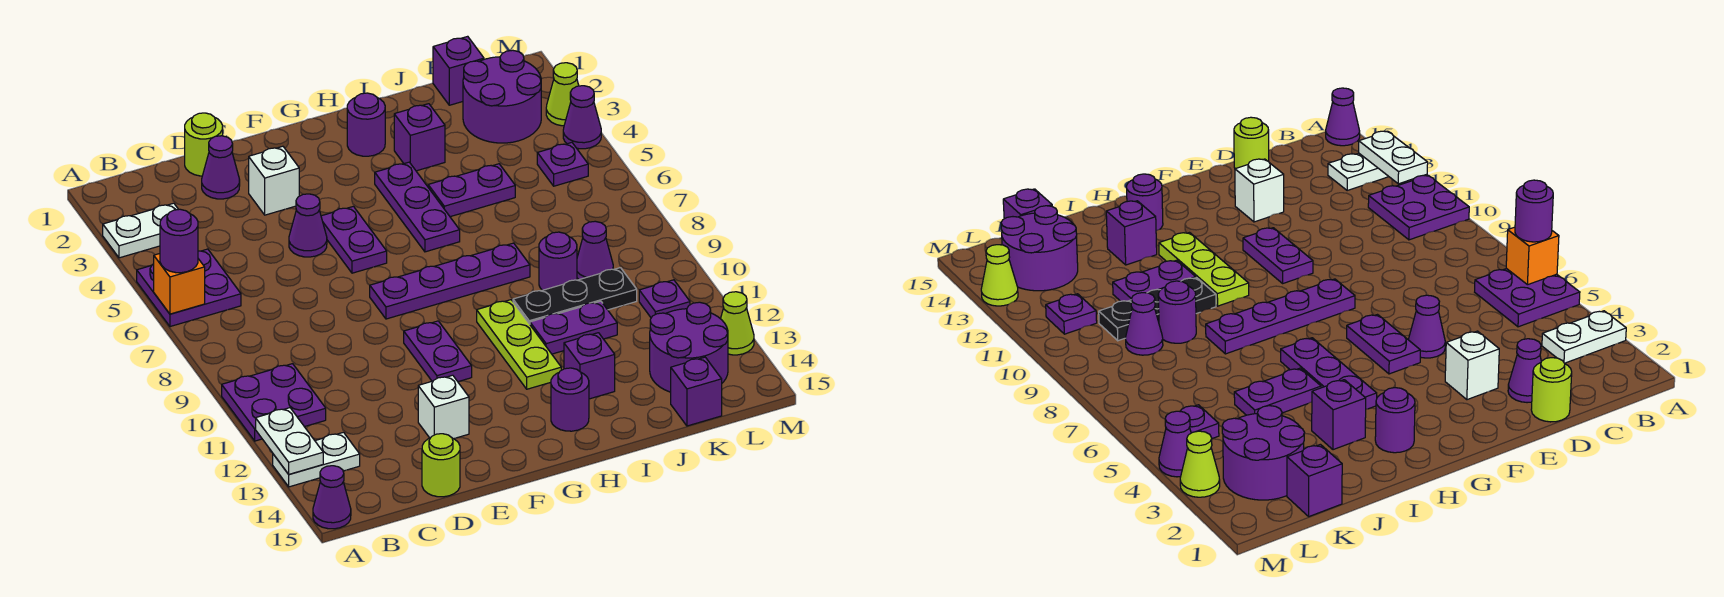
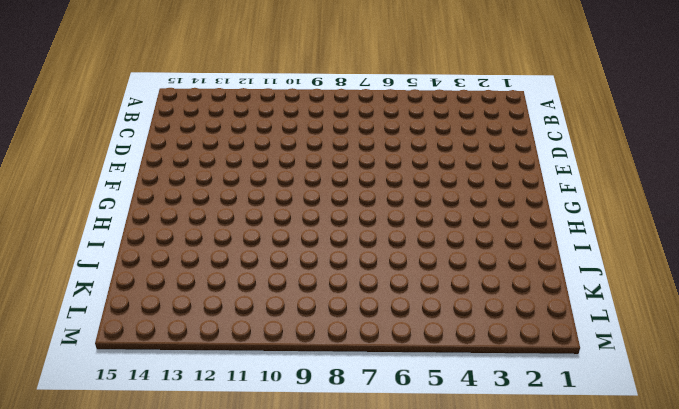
none -> white 1x2 plate [103,203,179,258]
none -> purple 2x2 plate [137,249,241,327]
none -> purple 2x2 plate [222,364,326,441]
none -> white 1x2 plate [273,432,360,487]

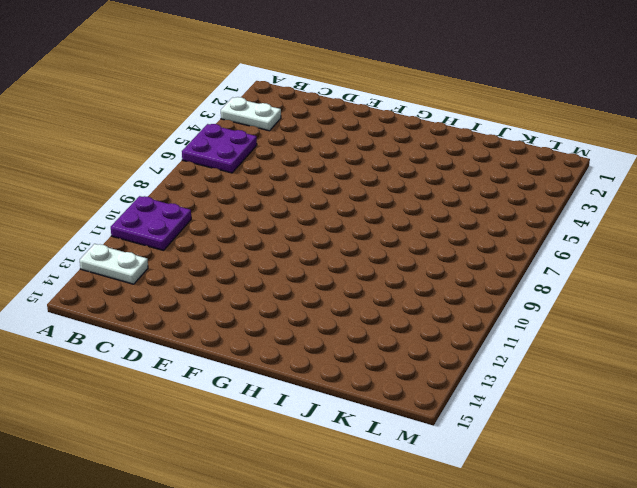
none -> purple 1x1 cone [313,466,351,529]
none -> lime 1x1 round brick [185,113,223,176]
none -> purple 1x1 cone [202,136,240,199]
none -> lime 1x1 round brick [422,434,460,497]

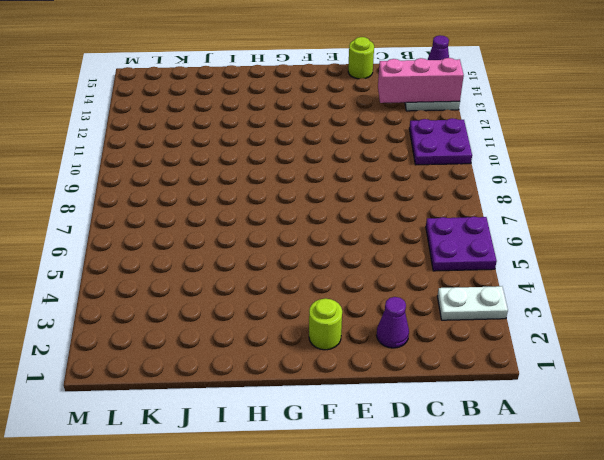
pink 1x3 brick [378,58,464,103] -> white 1x2 plate [256,408,323,474]
lime 1x1 round brick [309,298,342,350] -> lime 1x1 round brick moved to [185,113,223,176]
none -> white 1x1 brick [249,146,299,215]
none -> purple 1x1 cone [289,194,327,257]
none -> white 1x1 brick [418,375,469,439]
none -> purple 1x2 plate [321,206,387,273]

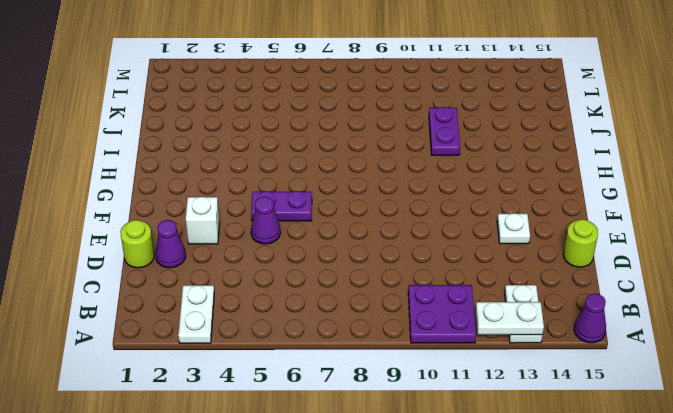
white 1x1 plate [497,213,530,244] -> white 1x1 brick [418,375,469,439]
none -> purple 2x2 plate [137,249,241,327]
none -> purple 1x4 plate [370,243,530,319]
none -> purple 1x2 plate [404,321,472,382]
none -> purple 1x1 round brick [347,93,385,156]

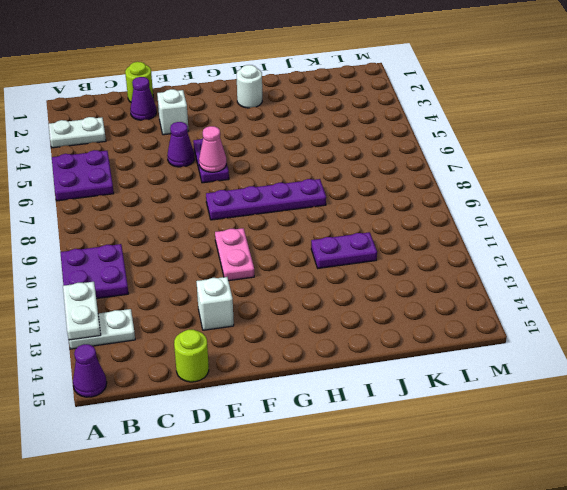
pink 1x1 cone [199,126,226,172] -> none
pink 1x2 plate [215,228,254,281] -> purple 1x2 plate [404,321,472,382]
white 1x1 round brick [237,65,262,108] -> purple 1x1 round brick [347,93,385,156]
none -> purple 1x3 plate [375,162,460,252]
none -> lime 1x3 plate [477,300,561,389]
none -> purple 1x1 round brick [551,368,589,431]
none -> purple 1x1 brick [394,104,445,171]

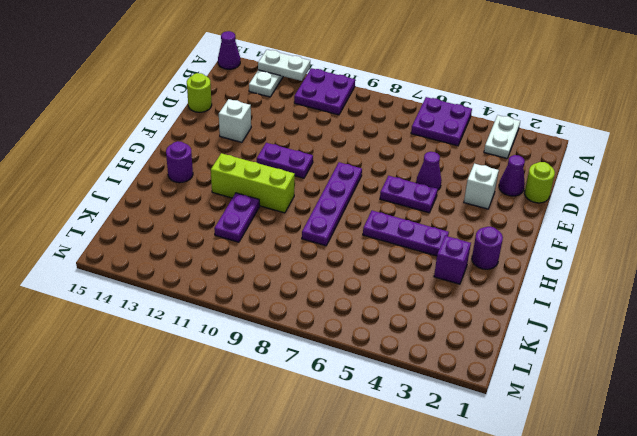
lime 1x3 brick [211,153,295,213] -> lime 1x3 plate [477,300,561,389]
none -> purple 1x2 plate [428,164,515,217]
none -> black 1x3 plate [513,268,637,324]
none -> purple 1x1 brick [564,333,615,399]
none -> purple 1x1 round brick [539,232,577,290]

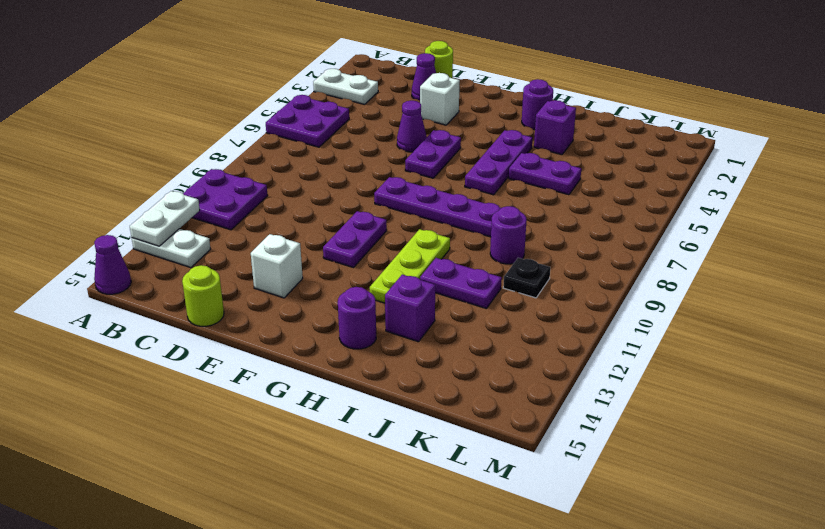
black 1x1 plate [503,258,550,298] -> black 1x3 plate [513,268,637,324]
none -> purple 1x1 brick [433,36,484,105]
none -> purple 2x2 round brick [463,50,541,143]
none -> purple 1x1 cone [577,221,613,280]
none -> purple 2x2 round brick [650,302,728,392]

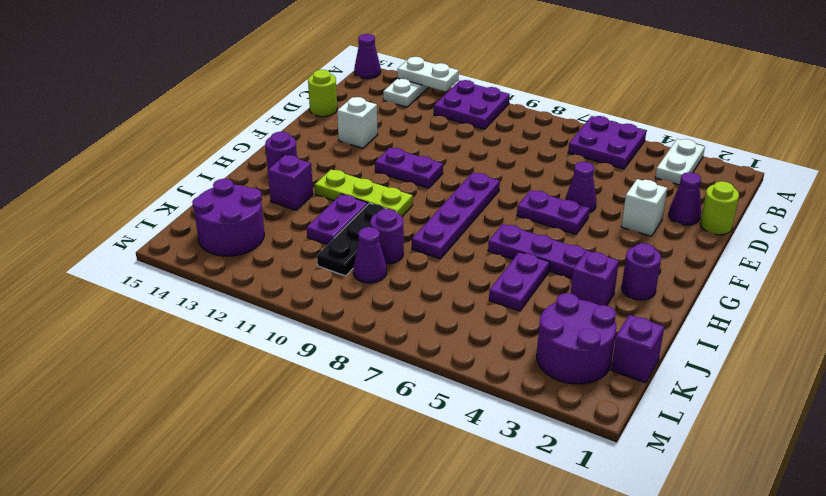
none -> purple 1x1 brick [671,357,722,426]
none -> purple 1x1 plate [537,143,588,186]
none -> purple 1x1 plate [639,280,690,318]
none -> lime 1x1 cone [546,63,579,126]

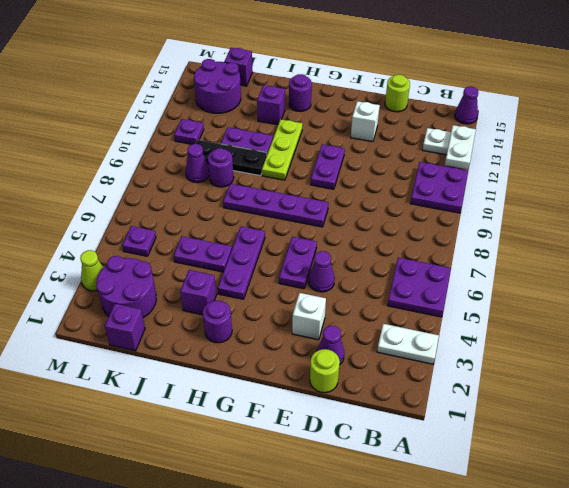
none -> purple 1x1 cone [563,86,601,149]
none -> lime 1x1 cone [721,292,754,355]
none -> orange 1x1 brick [154,254,205,314]
none -> purple 1x1 round brick [160,209,198,273]

